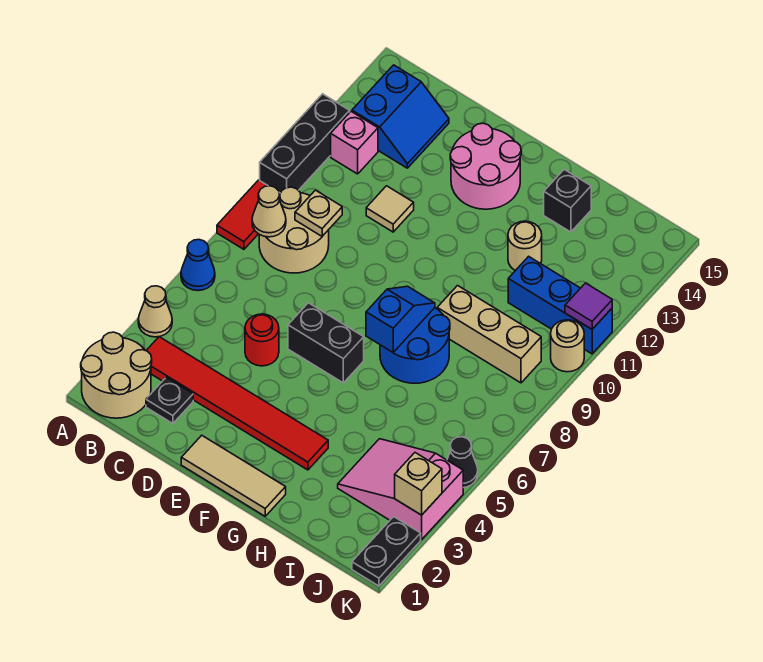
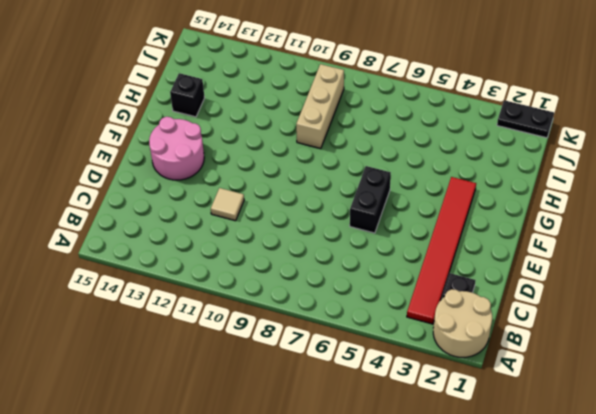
none -> tan 1x1 cone [138,286,172,337]
none -> blue 1x1 cone [181,240,215,291]
none -> red 1x2 tile [217,180,280,249]

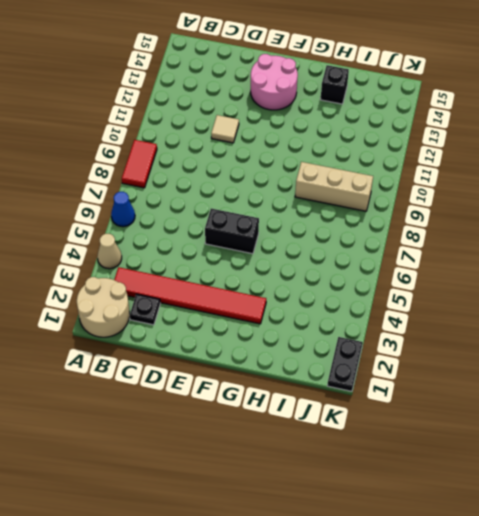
none -> black 1x3 brick [260,94,350,193]
none -> tan 2x2 round brick [259,187,329,273]
none -> pink 1x1 brick [331,112,378,174]

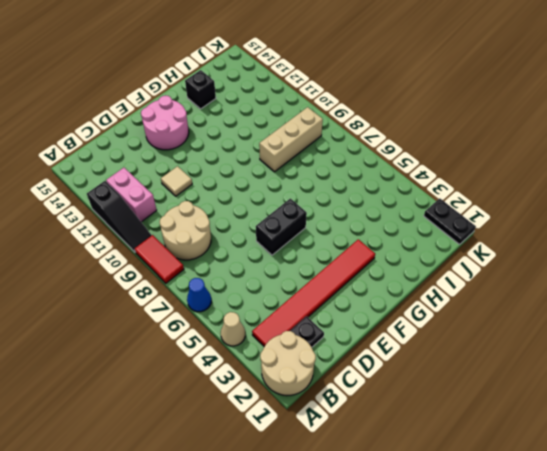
black 1x3 slope [87,181,152,252] -> black 1x3 brick [260,94,350,193]
pink 1x2 brick [106,168,157,222] -> pink 1x1 brick [331,112,378,174]
none -> blue 2x2 slope [352,65,449,168]
none -> red 1x1 round brick [245,314,279,366]
none -> tan 1x3 tile [181,435,286,516]

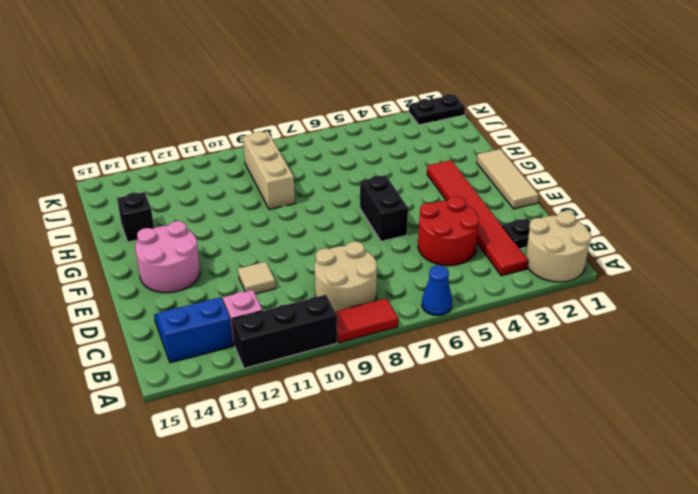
red 2x2 round brick [418,196,479,266] -> red 1x1 round brick [245,314,279,366]
none -> tan 1x1 cone [138,286,172,337]
none -> blue 2x2 round brick [380,308,450,383]
none -> tan 1x1 round brick [508,221,542,271]

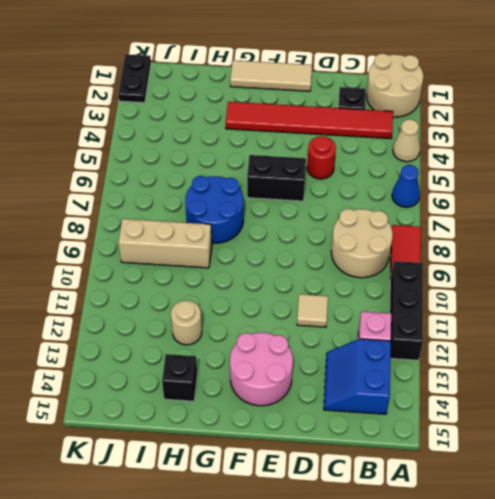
none -> pink 2x3 slope [338,439,463,540]
none -> blue 1x3 brick [508,256,612,354]
none -> black 1x1 cone [447,437,478,488]

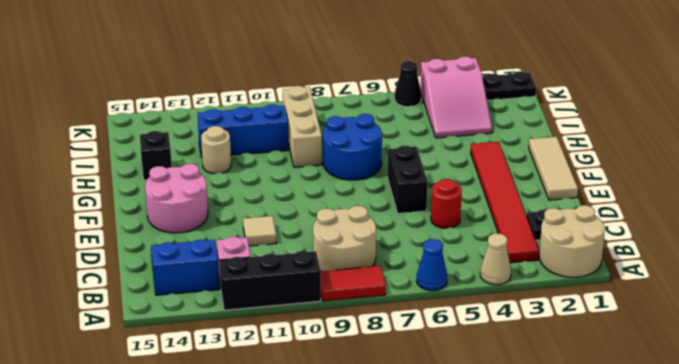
blue 1x3 brick [198,104,289,157] -> blue 1x3 brick turned to [508,256,612,354]
none -> tan 1x1 round brick [551,320,584,372]
none -> tan 1x1 cone [252,186,286,237]
none -> tan 1x1 plate [295,190,342,236]

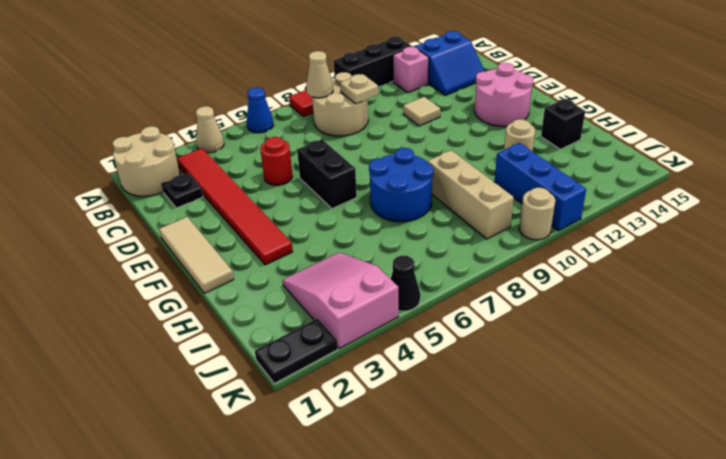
none -> blue 1x2 slope [366,286,435,352]
none -> tan 1x1 brick [395,453,442,515]
none -> purple 1x1 tile [565,283,612,329]

